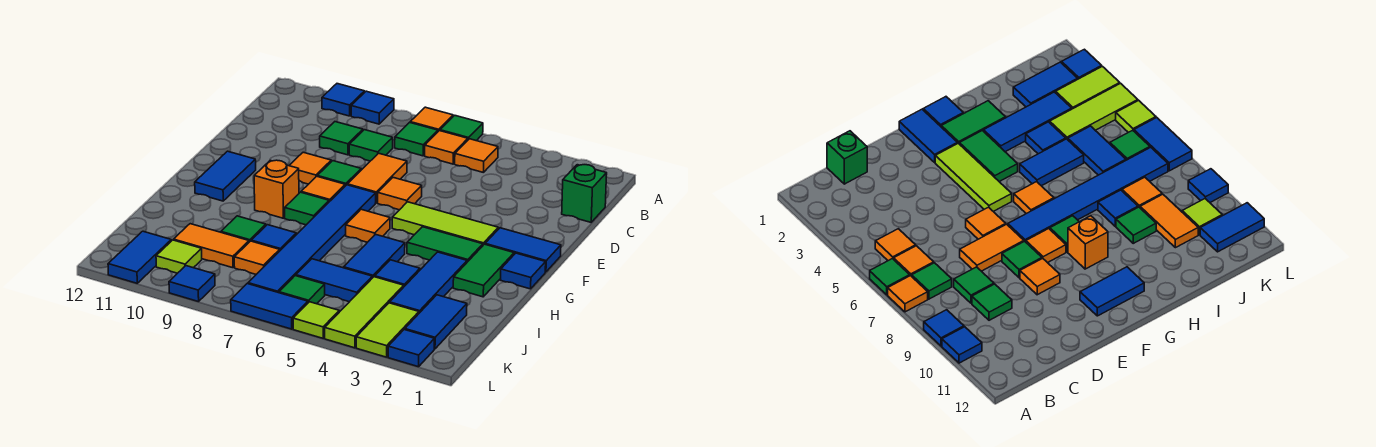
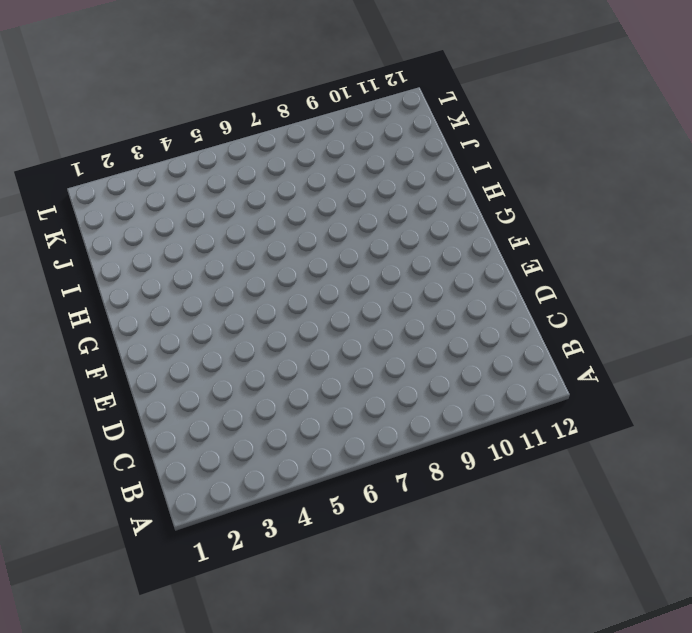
none -> green 1x1 tile [440,115,483,141]
none -> orange 1x1 tile [410,107,453,131]
none -> blue 1x1 tile [351,91,394,124]
none -> blue 1x1 tile [322,84,365,116]

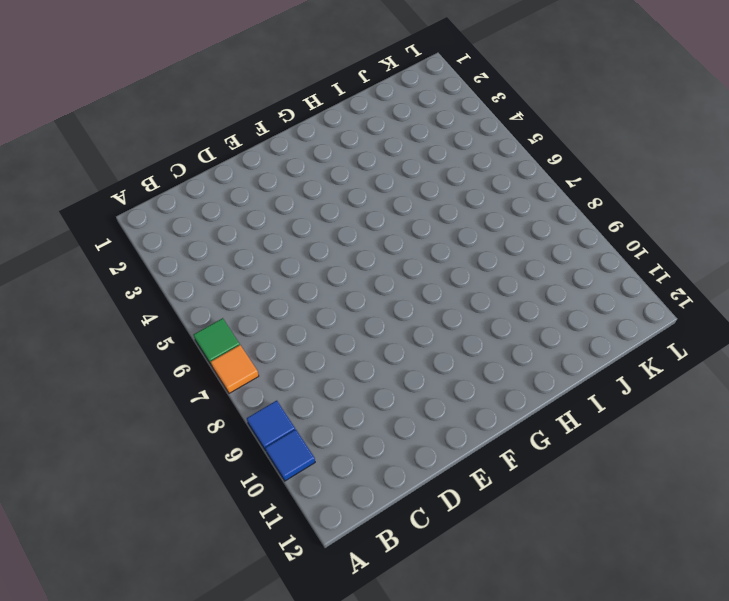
none -> orange 1x1 tile [455,139,498,172]
none -> orange 1x1 tile [425,131,468,164]
none -> green 1x1 tile [395,122,438,156]
none -> green 1x1 brick [562,165,607,222]

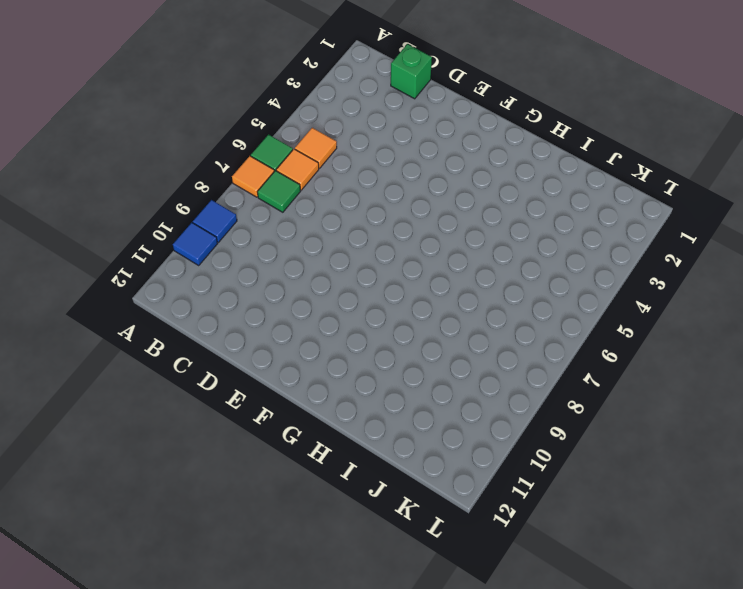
none -> green 1x1 tile [349,130,393,161]
none -> green 1x1 tile [320,122,363,155]
none -> orange 1x2 tile [347,153,407,203]
none -> orange 1x1 tile [378,178,422,210]

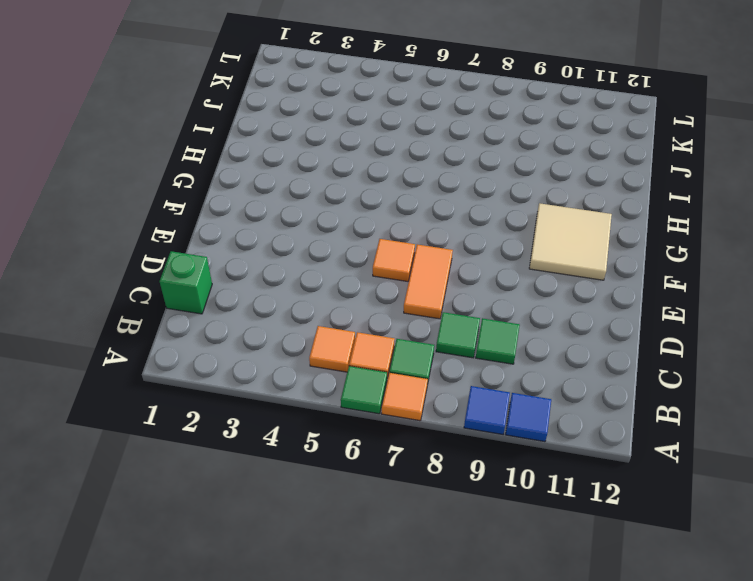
tan 2x2 tile [529,203,612,280] -> blue 1x2 tile [195,151,256,201]
none -> green 1x1 tile [317,161,361,186]
none -> orange 1x1 tile [289,152,331,184]
none -> blue 1x2 tile [485,228,561,272]
none -> lime 1x3 tile [392,202,498,245]

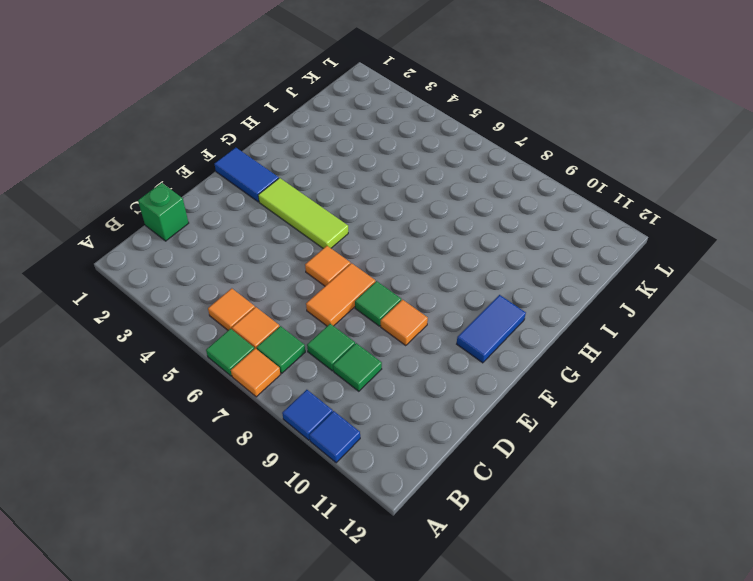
none -> blue 1x6 tile [248,185,376,293]
none -> orange 1x1 tile [301,176,345,202]
none -> blue 1x1 tile [501,253,546,289]
none -> green 1x2 tile [453,244,514,297]

